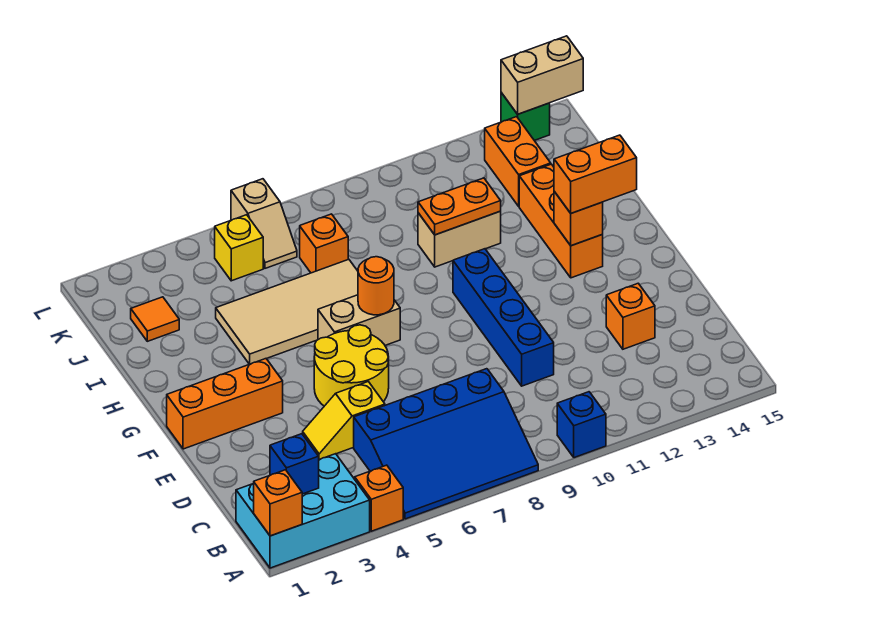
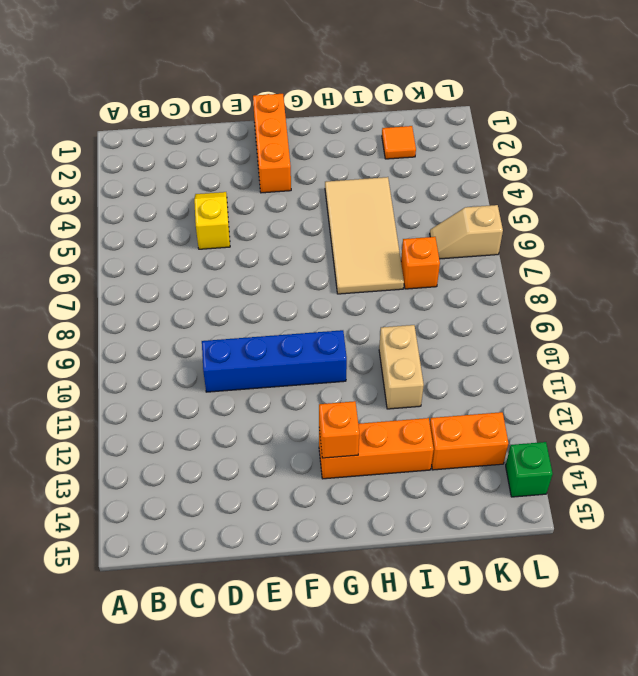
none -> cyan 2x3 brick [236,454,370,568]
none -> orange 1x1 brick [355,465,403,531]
none -> blue 3x4 slope [354,369,538,519]

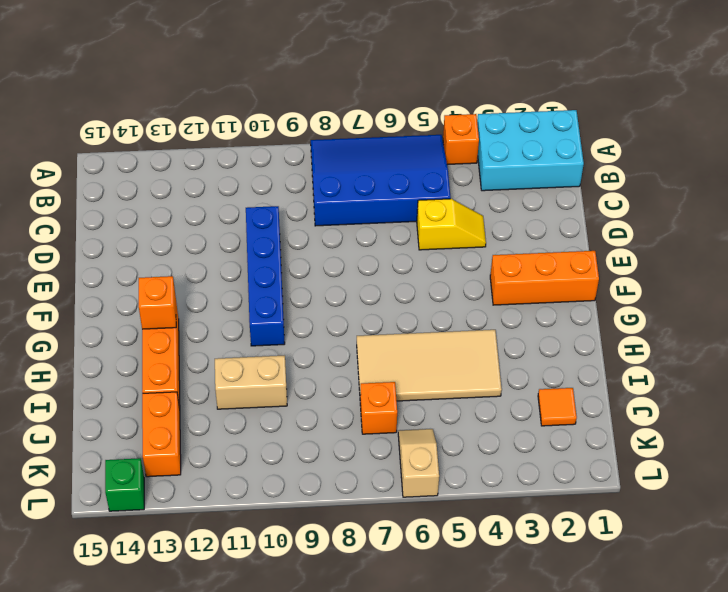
none -> blue 1x1 brick [557,392,606,458]
none -> orange 1x1 brick [606,283,655,349]
none -> yellow 2x2 round brick [314,325,389,406]

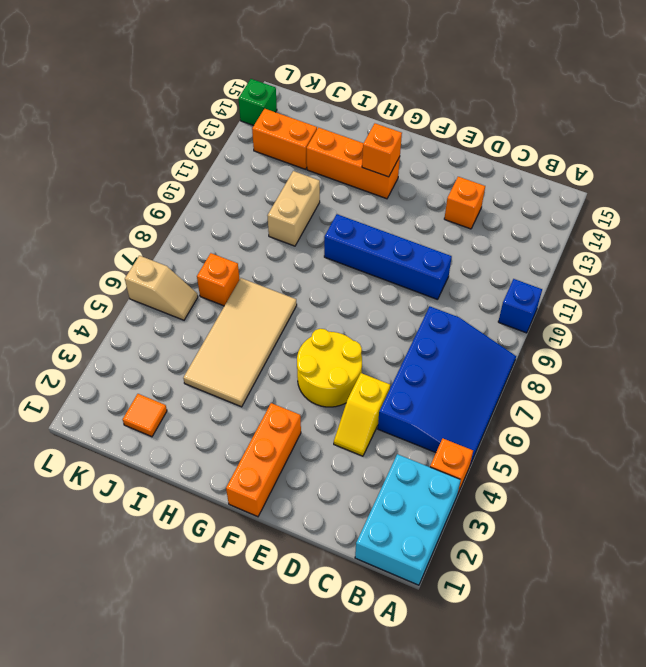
none -> tan 1x2 brick [318,295,400,345]
none -> yellow 1x1 brick [215,215,263,281]
none -> orange 1x1 brick [254,470,302,536]

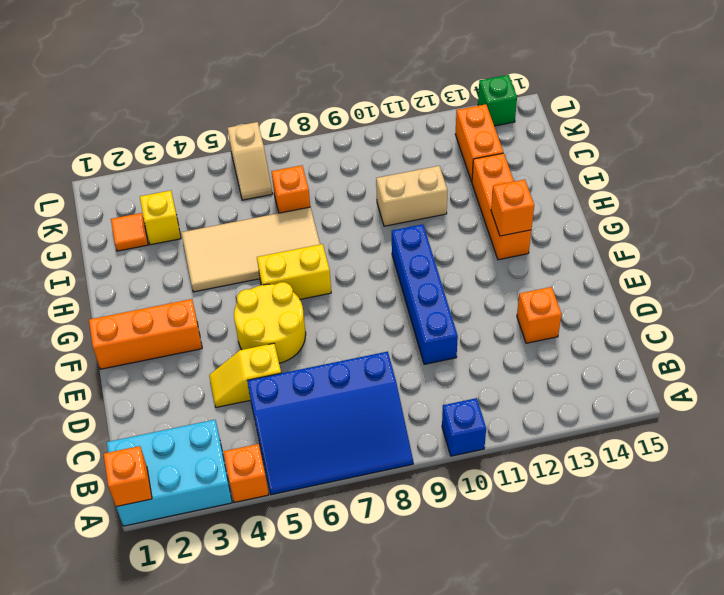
yellow 1x2 brick [257,244,331,299] -> tan 1x2 brick [318,295,400,345]
yellow 1x1 brick [140,190,181,245] -> yellow 1x1 brick moved to [215,215,263,281]
none -> blue 1x1 brick [270,434,319,494]
none -> orange 1x1 round brick [358,257,394,315]
none -> orange 1x2 plate [418,178,501,235]

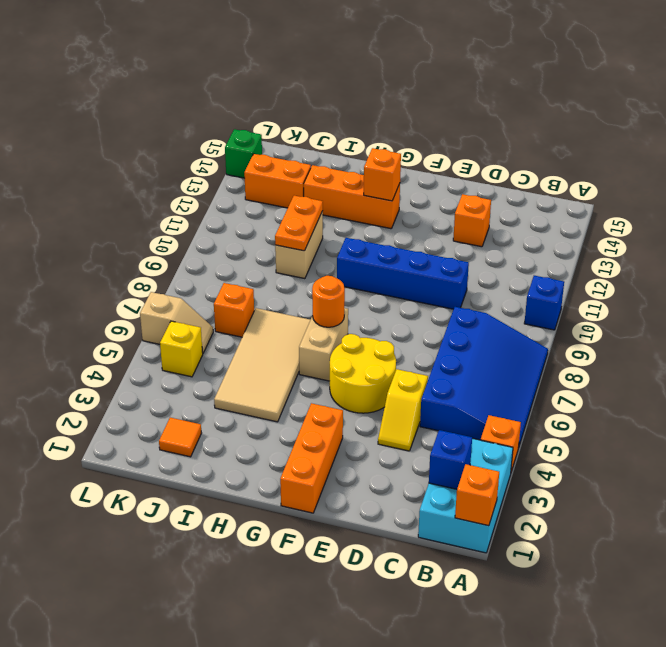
none -> tan 1x2 brick [501,36,583,114]
none -> orange 1x2 brick [554,135,637,213]

